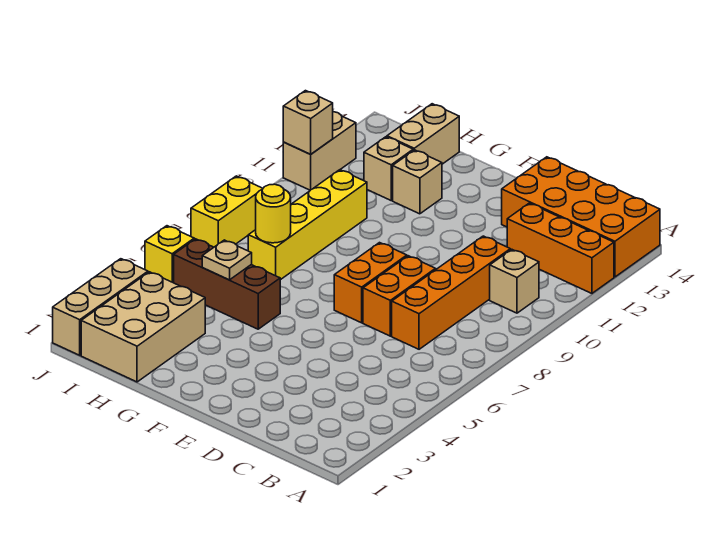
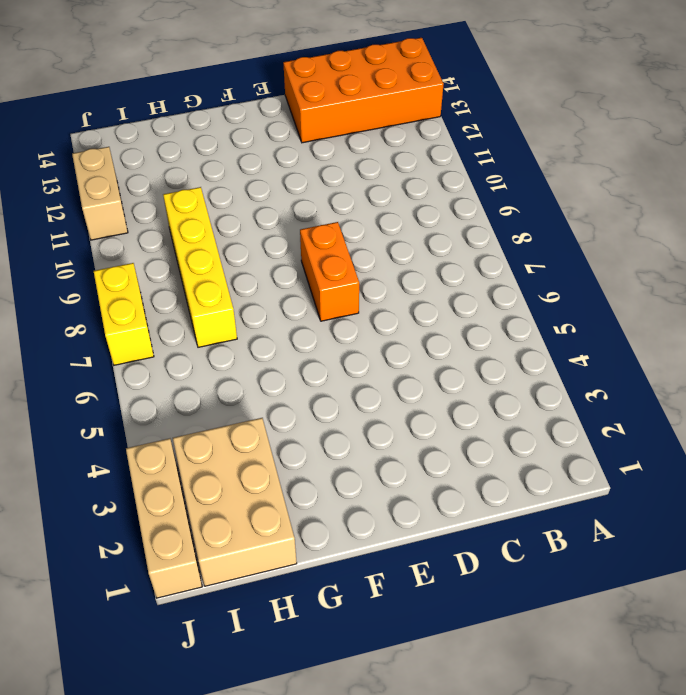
none -> orange 1x3 brick [507,203,614,293]
none -> tan 1x1 brick [490,249,539,313]
none -> orange 1x4 brick [392,236,510,349]

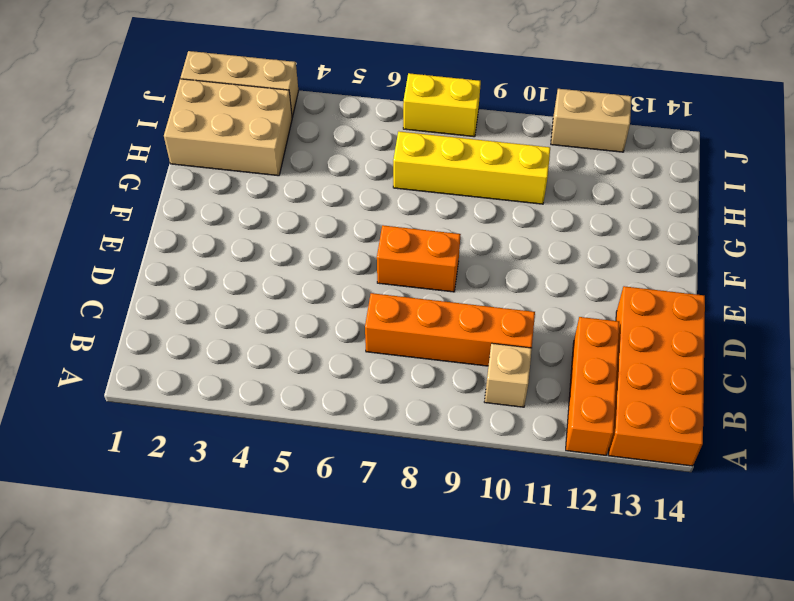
none -> orange 1x2 brick [363,256,436,336]
none -> brown 1x3 brick [174,239,280,329]
none -> tan 1x1 brick [393,150,442,214]

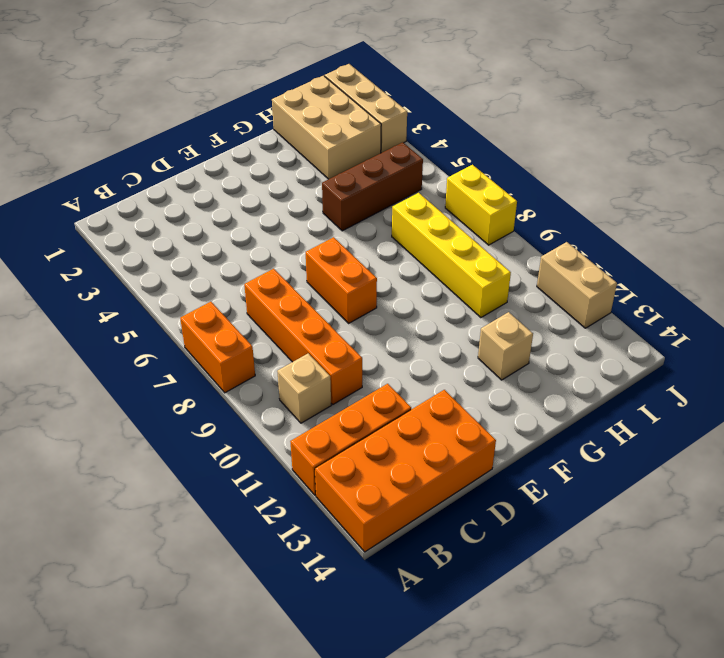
orange 1x2 brick [180,302,255,393] -> orange 1x2 brick moved to [363,256,436,336]
none -> tan 1x1 brick [364,137,413,200]
none -> tan 1x2 brick [387,104,459,164]
none -> yellow 1x1 brick [145,226,194,283]

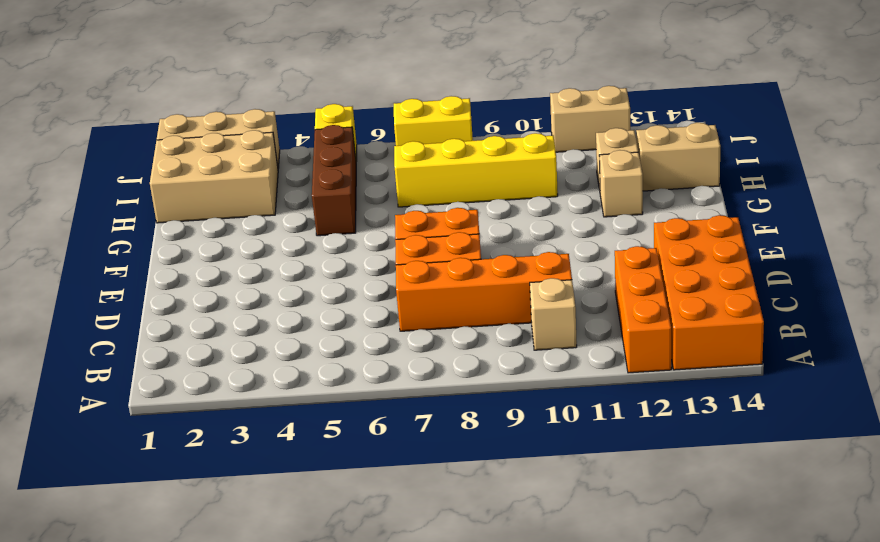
none -> tan 1x1 plate [202,240,252,280]
none -> yellow 1x1 round brick [256,184,291,243]
none -> tan 1x1 brick [283,91,333,154]

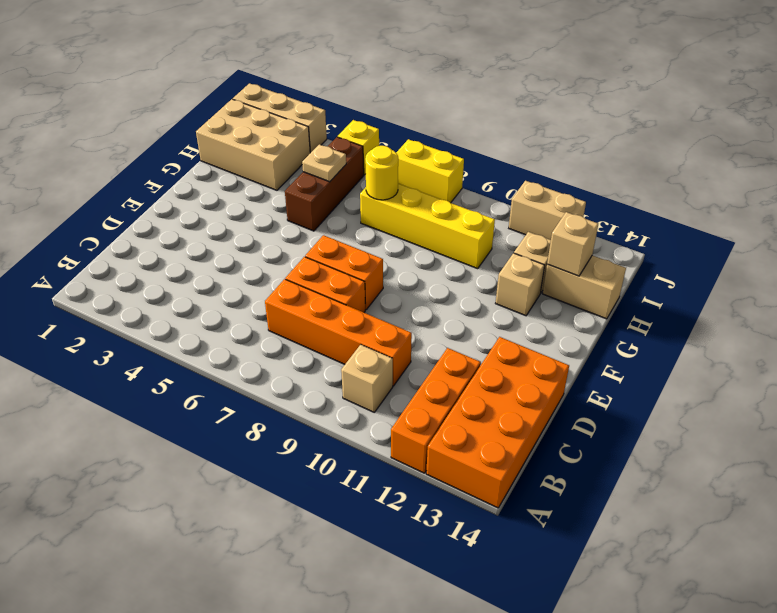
tan 1x1 brick [547,212,598,276] -> tan 1x1 brick moved to [283,91,333,154]

